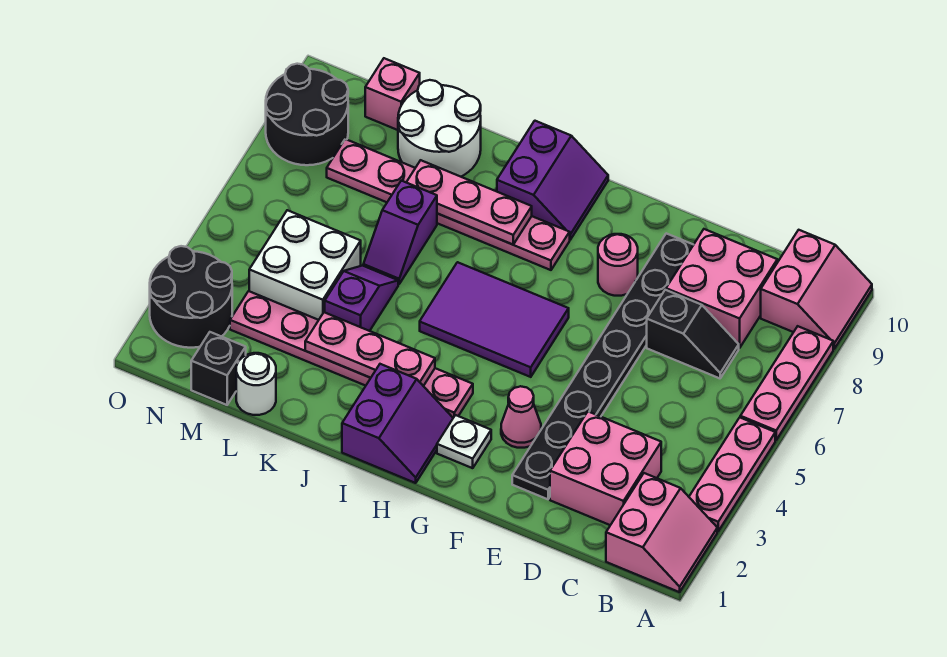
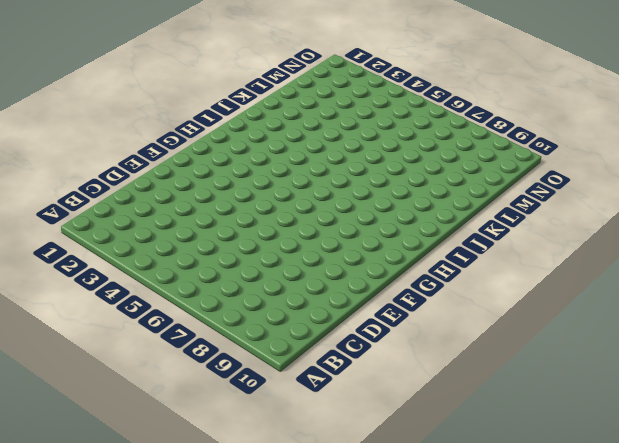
none -> pink 2x2 slope [606,473,717,592]
none -> pink 1x3 plate [689,418,775,531]
none -> pink 1x3 plate [740,326,833,440]

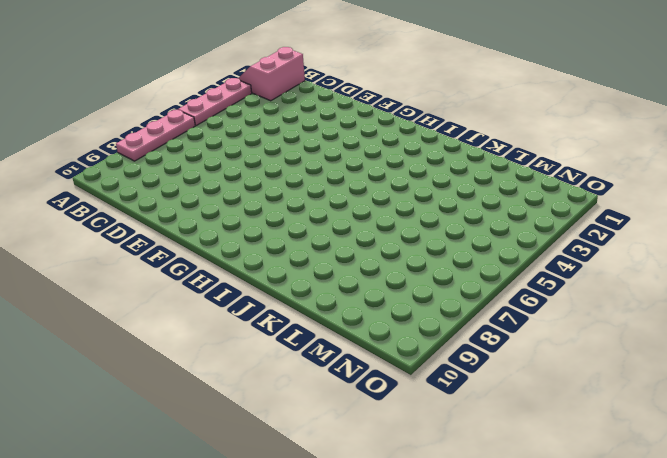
none -> pink 2x2 slope [761,230,872,349]
none -> pink 2x2 brick [550,412,661,525]
none -> black 1x2 slope [647,290,739,378]

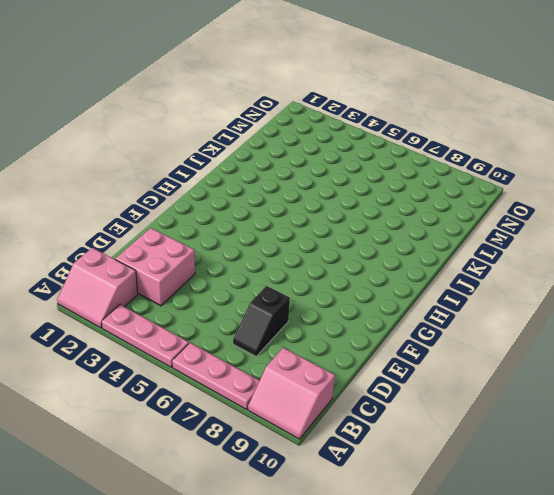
none -> pink 2x2 brick [666,229,777,348]
none -> black 1x8 plate [512,233,694,499]
none -> pink 1x1 cone [501,386,541,448]

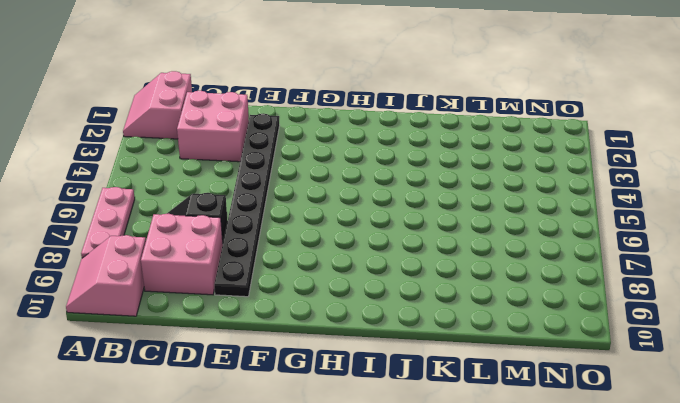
none -> pink 1x3 plate [689,418,775,531]
none -> pink 1x1 cone [501,386,541,448]
none -> pink 1x1 round brick [598,234,638,296]

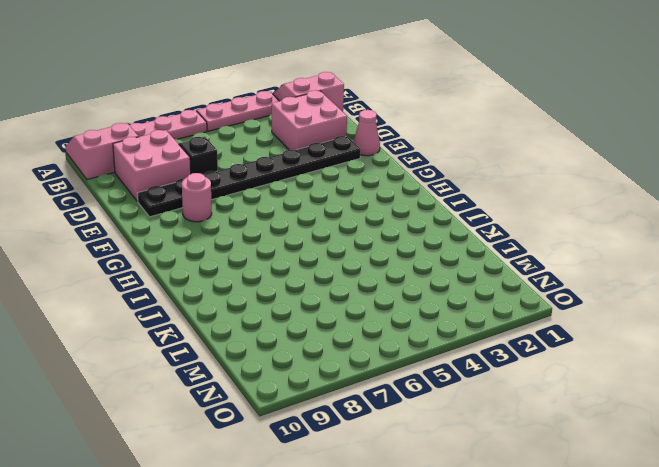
pink 1x1 cone [353,110,380,156] -> pink 1x1 cone moved to [501,386,541,448]
none -> white 1x1 plate [437,415,491,468]
none -> purple 2x3 tile [420,262,569,377]
none -> purple 2x2 slope [342,364,453,483]

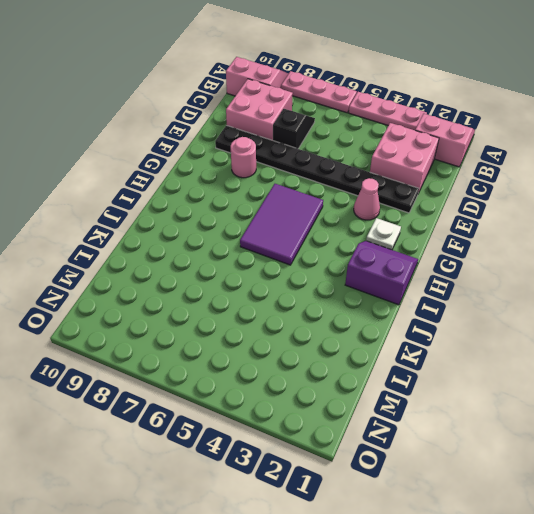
none -> pink 1x6 plate [230,291,473,418]
none -> pink 1x6 plate [327,139,570,270]
none -> purple 2x2 slope [497,121,608,240]

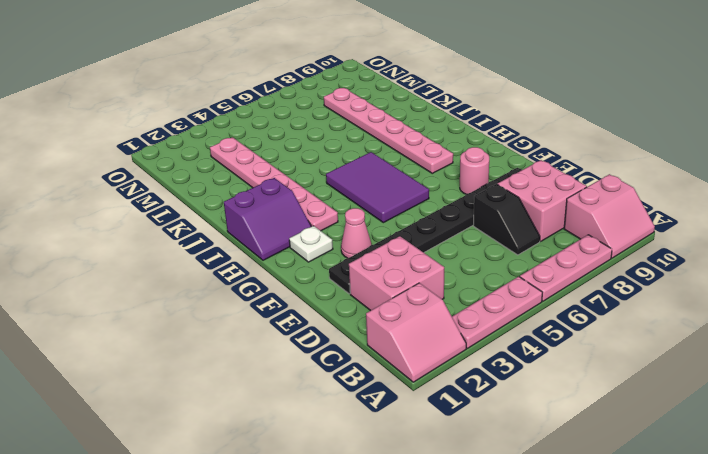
none -> purple 2x2 slope [497,121,608,240]
none -> purple 1x2 slope [325,266,398,331]
none -> purple 1x2 slope [363,181,437,284]

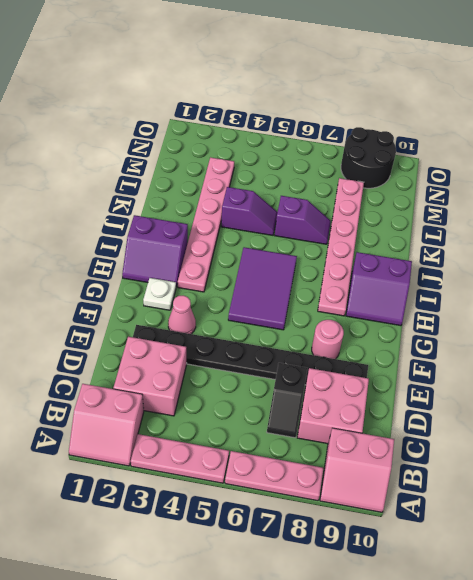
purple 1x2 slope [275,196,331,244] -> purple 1x2 slope turned to [363,181,437,284]
none -> white 2x2 round brick [398,80,481,177]
none -> white 1x1 round brick [236,353,276,415]
none -> white 2x2 brick [249,210,361,320]

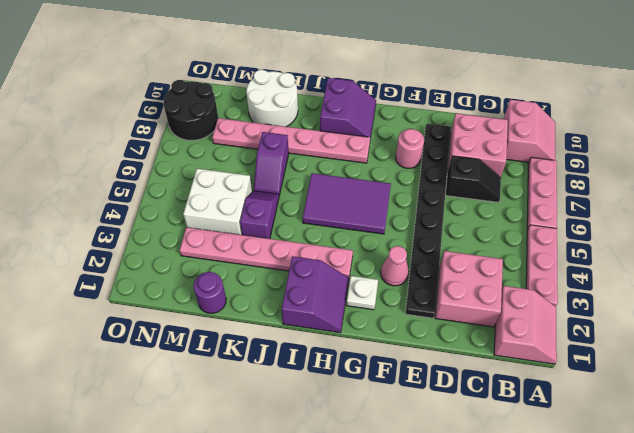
purple 1x1 round brick [194,272,226,313] -> white 1x1 round brick [236,353,276,415]
none -> black 1x1 brick [191,332,246,405]
none -> pink 1x1 brick [365,58,420,130]
none -> black 2x2 round brick [150,246,232,348]

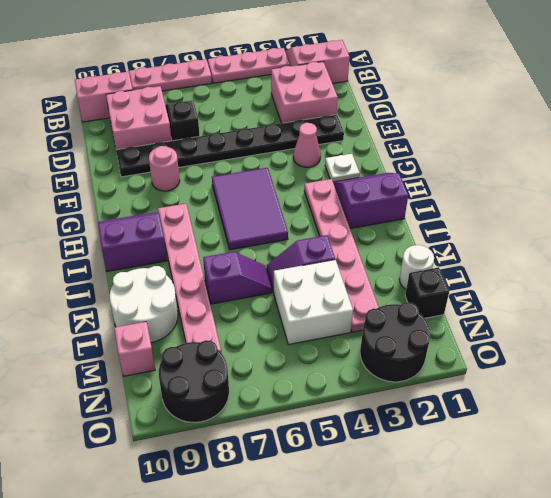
none -> pink 1x3 plate [305,312,435,386]
none -> pink 1x3 plate [406,160,532,245]

